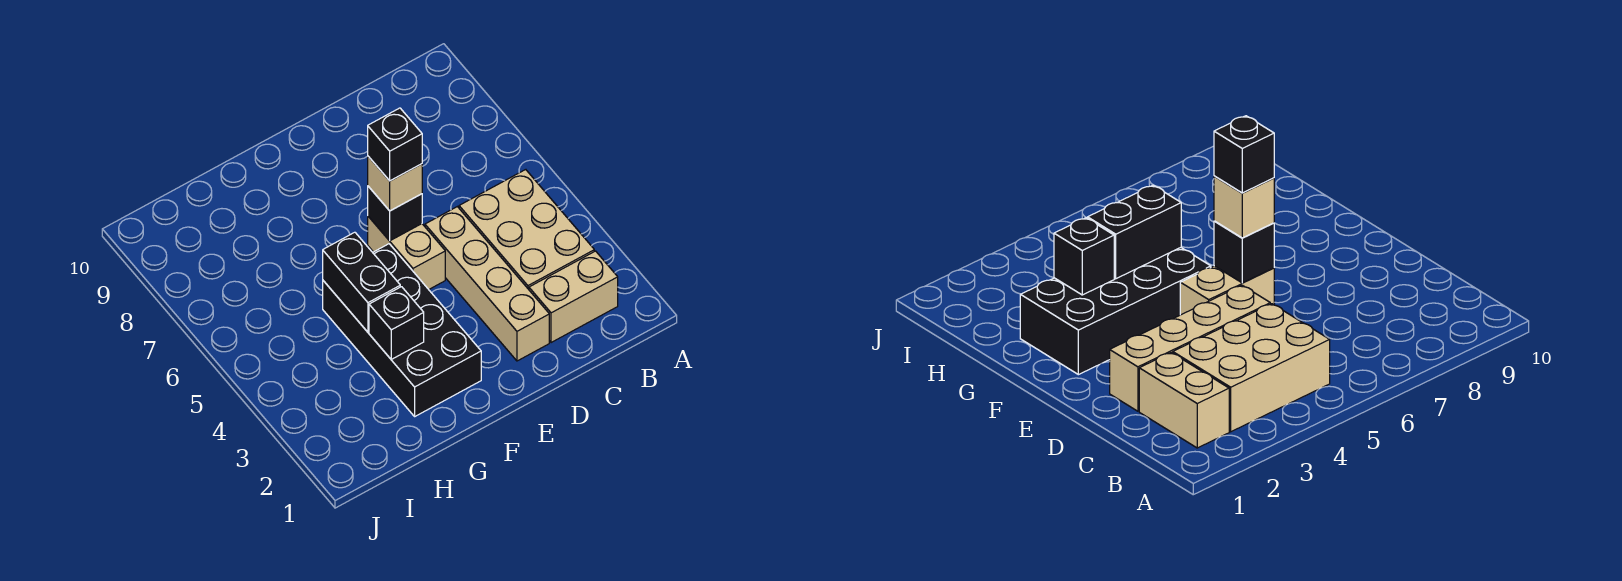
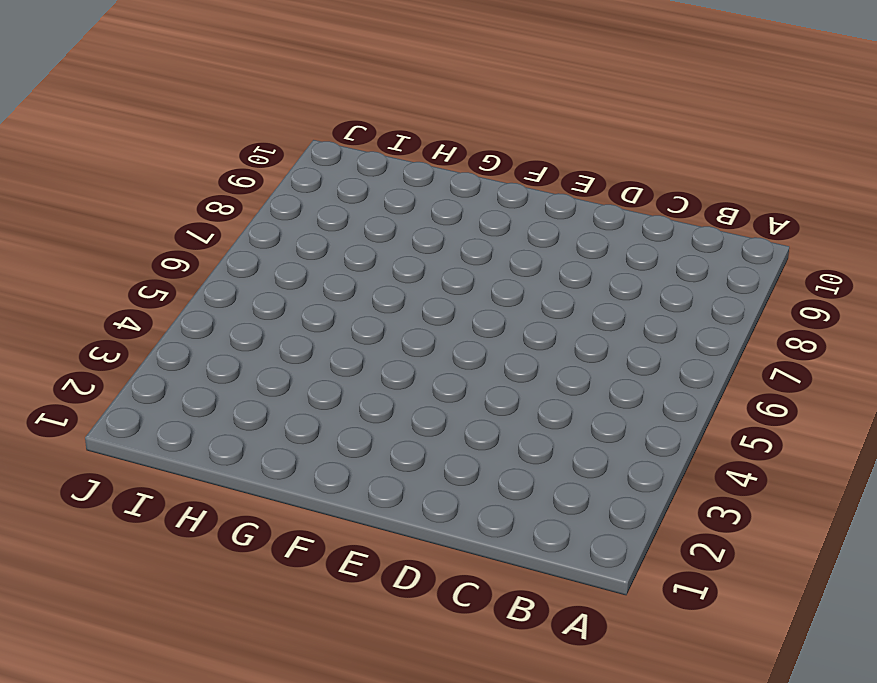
none -> tan 1x2 brick [529,251,618,343]
none -> tan 2x3 brick [459,170,594,289]

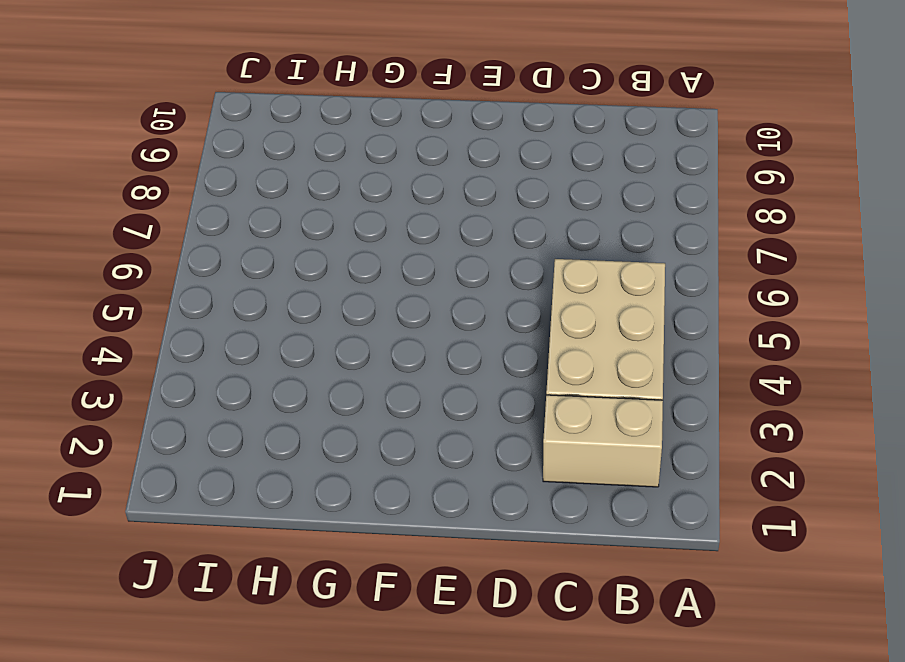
none -> tan 1x4 brick [425,207,549,361]
none -> tan 1x2 brick [368,216,445,289]

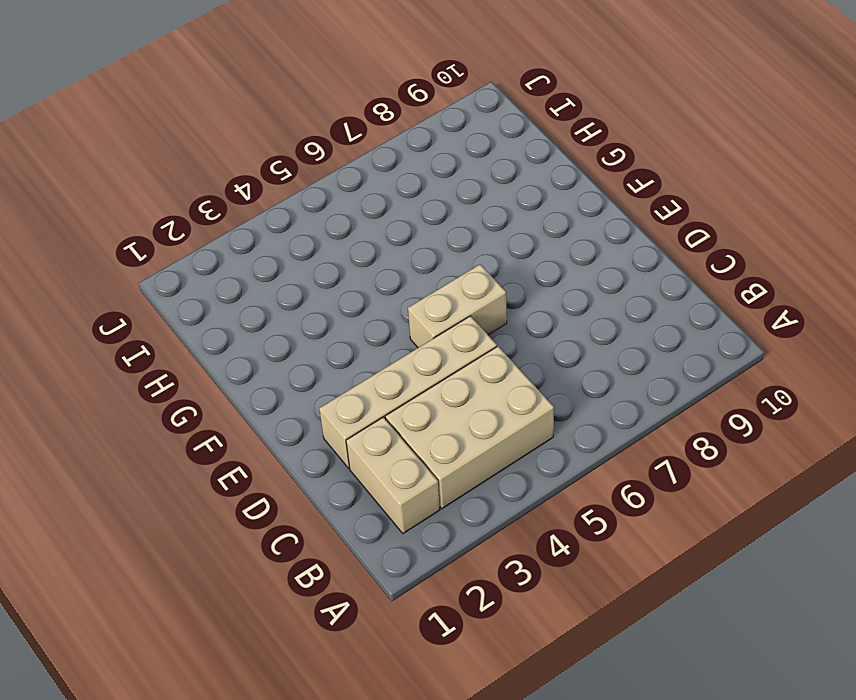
none -> black 2x4 brick [323,244,481,416]
none -> black 1x1 brick [368,186,422,241]

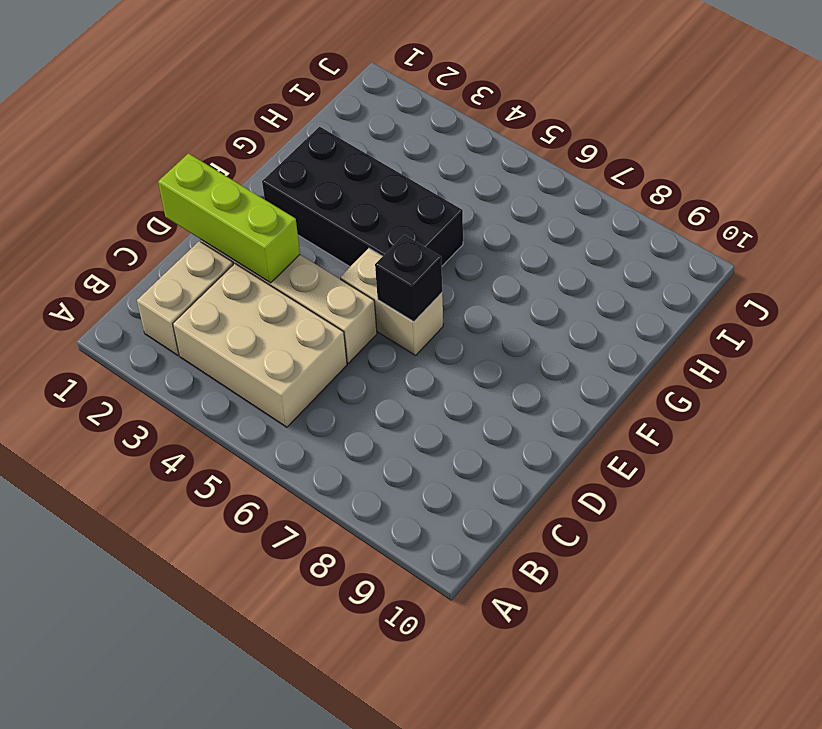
lime 1x3 brick [158,153,300,283] -> none
none -> black 1x1 brick [369,287,424,359]
none -> black 1x2 brick [323,232,400,332]

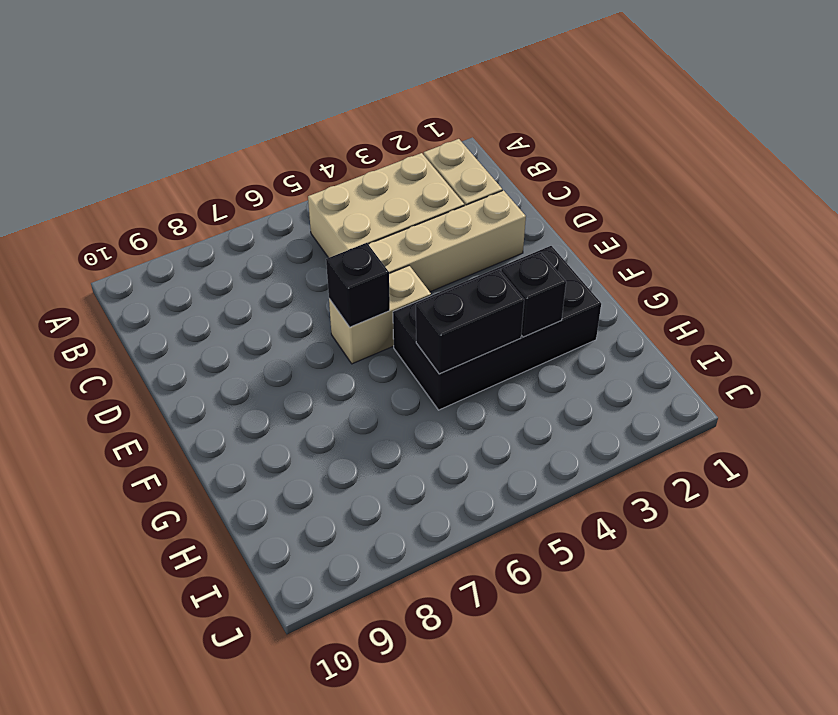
none -> tan 1x1 brick [368,156,422,211]
none -> black 1x1 brick [368,108,422,181]

